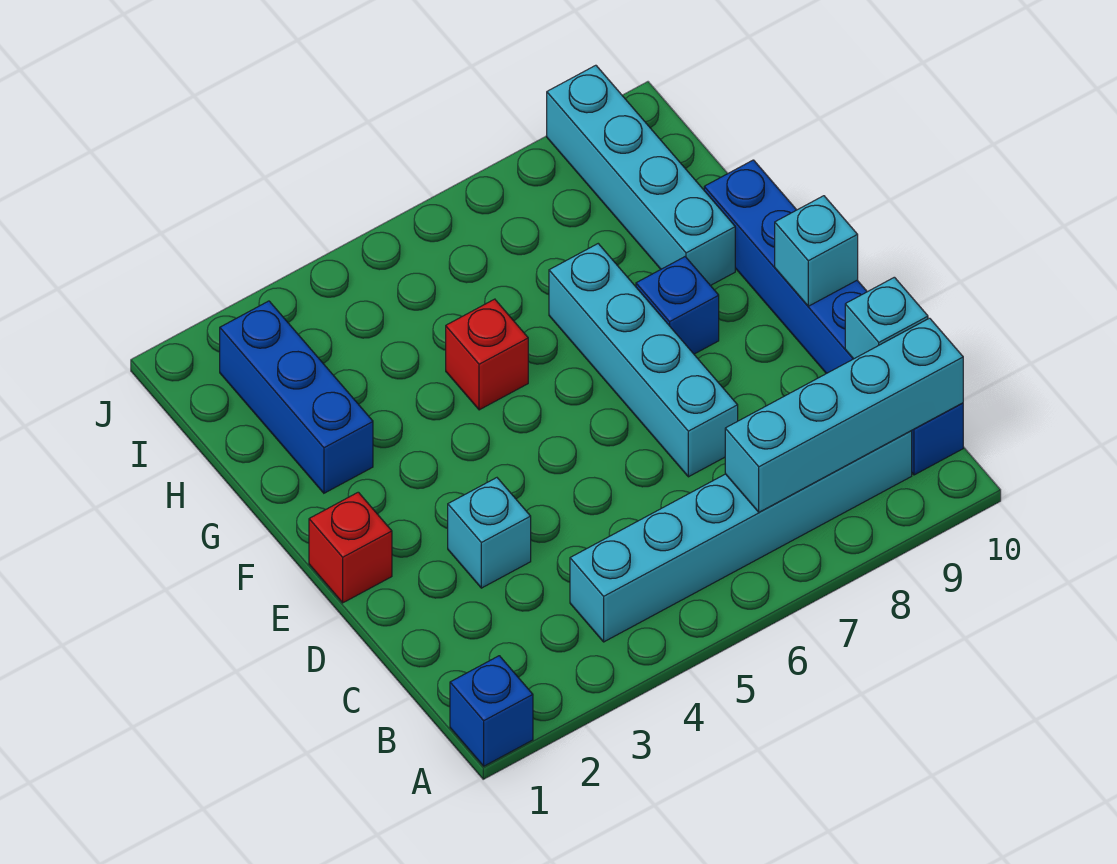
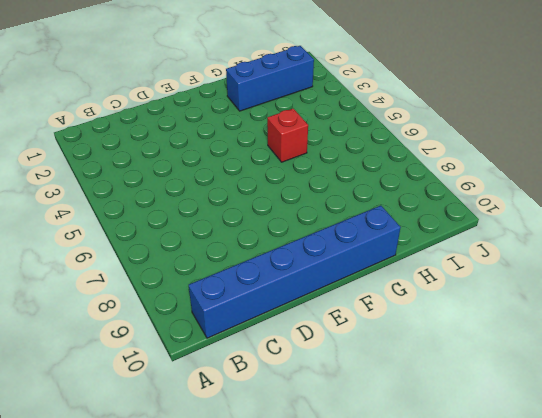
none -> blue 1x1 brick [450,656,533,766]
none -> cyan 1x6 brick [570,431,912,642]
none -> cyan 1x1 brick [448,478,531,588]

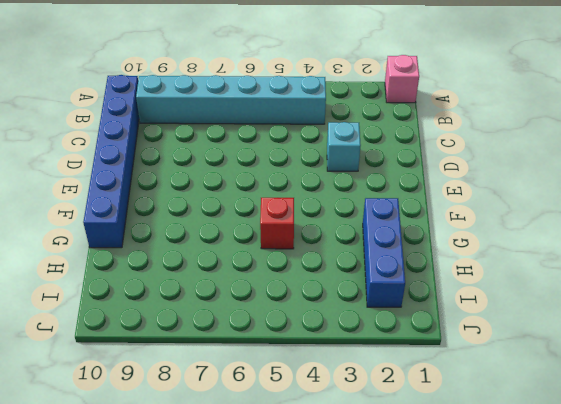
pink 1x1 brick [385,55,419,103] -> blue 1x1 brick [450,656,533,766]
none -> cyan 1x4 brick [549,244,738,477]
none -> red 1x1 brick [309,492,392,603]
none -> blue 1x1 brick [636,257,719,354]

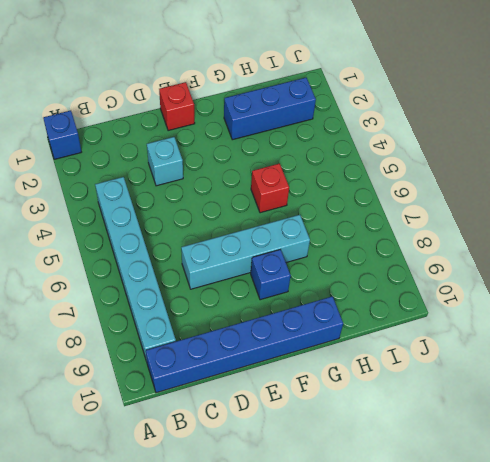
none -> cyan 1x4 brick [547,65,735,286]
none -> cyan 1x4 brick [725,318,963,512]
none -> cyan 1x1 brick [845,277,928,359]

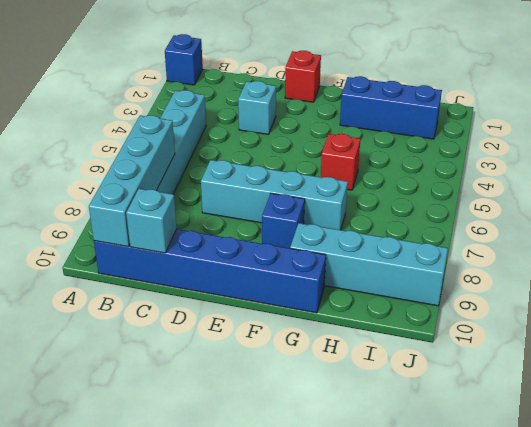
none -> cyan 1x1 brick [775,196,858,306]

